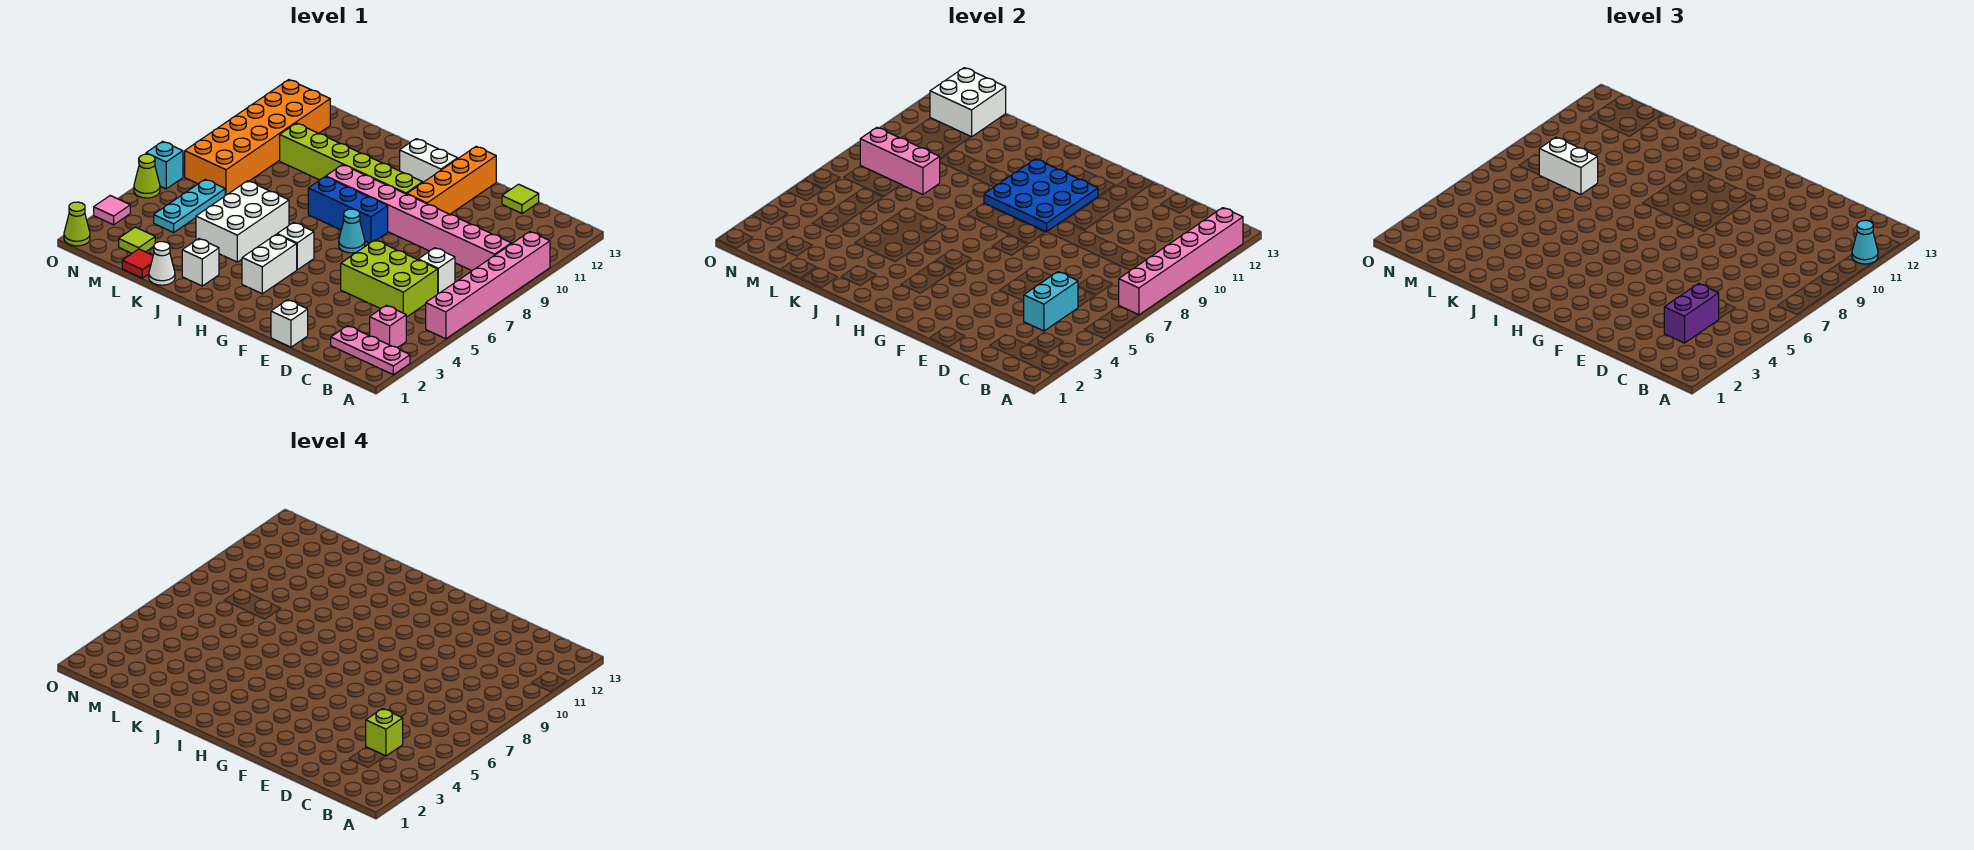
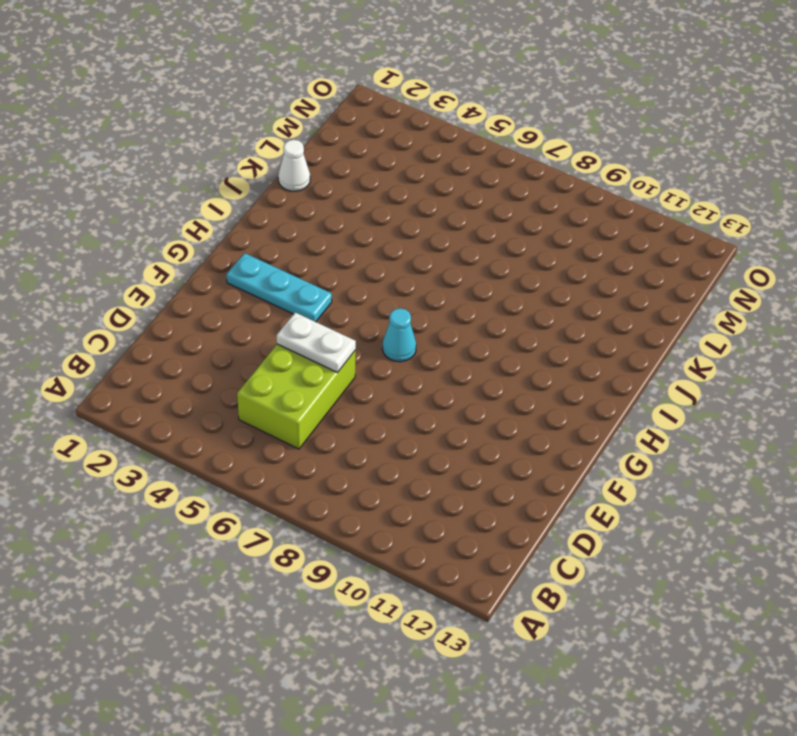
white 1x2 plate [277,313,356,373] -> none
cyan 1x3 plate [226,253,332,322] -> cyan 1x3 plate moved to [154,179,225,232]
none -> pink 1x3 plate [331,326,410,375]
none -> pink 1x6 brick [426,232,550,339]
none -> pink 1x1 brick [370,305,406,348]
none -> pink 1x8 brick [326,165,511,271]

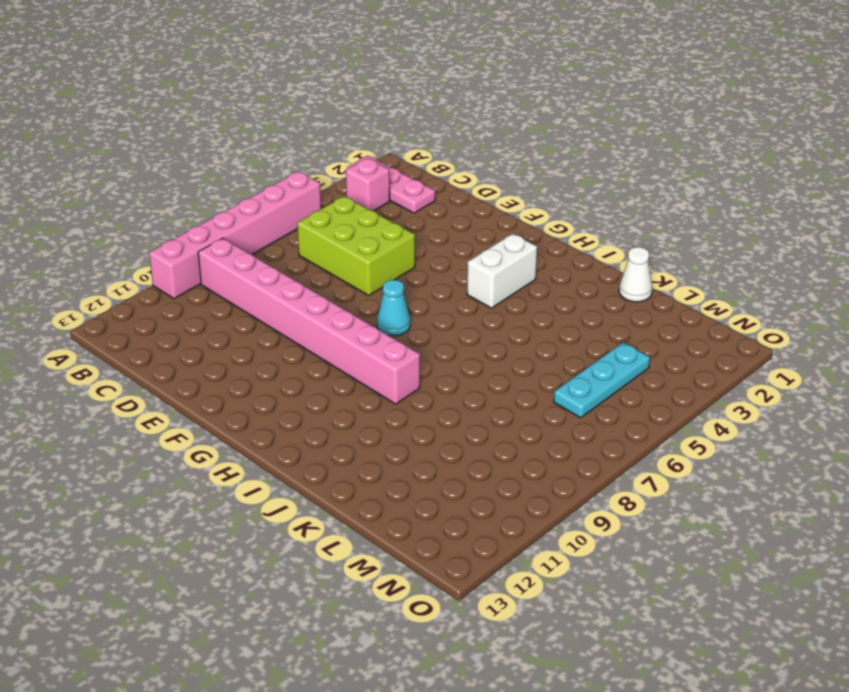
none -> white 1x1 brick [418,248,455,293]
none -> lime 1x1 tile [502,184,539,213]
none -> white 1x1 brick [271,300,308,347]
none -> orange 1x4 brick [407,146,496,214]

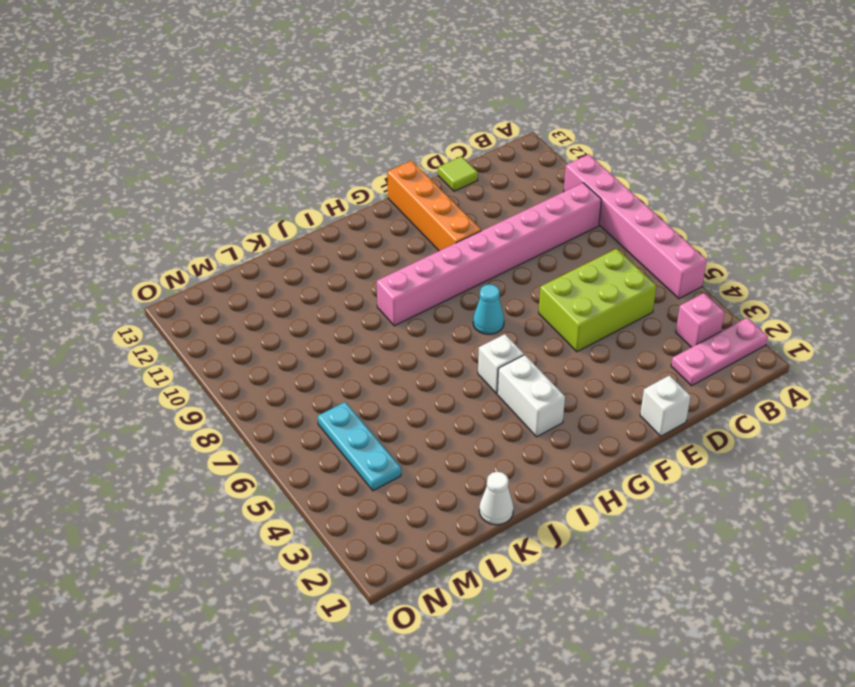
none -> white 1x1 brick [418,248,455,293]
none -> blue 1x3 brick [308,177,388,243]
none -> lime 1x6 brick [280,123,423,194]
none -> white 1x2 brick [400,139,458,182]

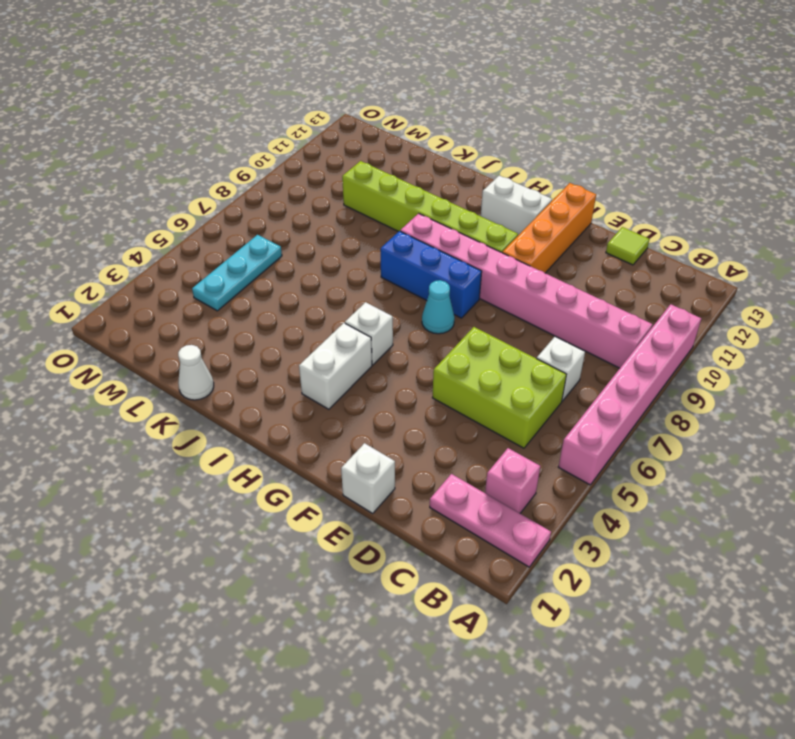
none -> white 1x1 brick [182,239,219,286]
none -> white 2x3 brick [196,181,289,262]
none -> red 1x1 tile [122,249,153,278]
none -> lime 1x1 tile [119,227,155,253]

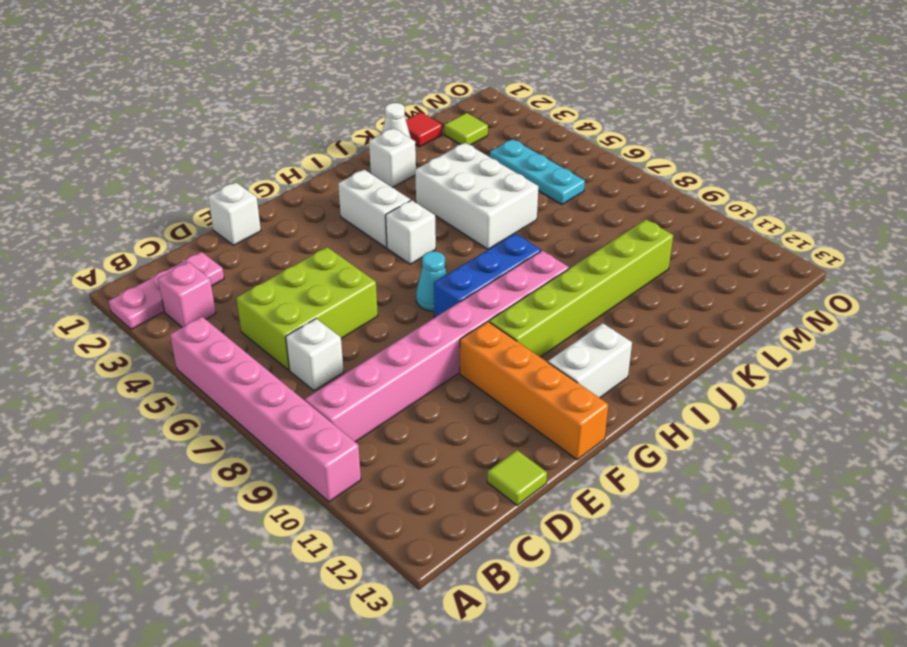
none -> orange 2x6 brick [185,80,331,195]
none -> lime 1x1 cone [64,202,90,246]
none -> pink 1x1 tile [94,196,130,225]
none -> lime 1x1 cone [134,154,160,198]

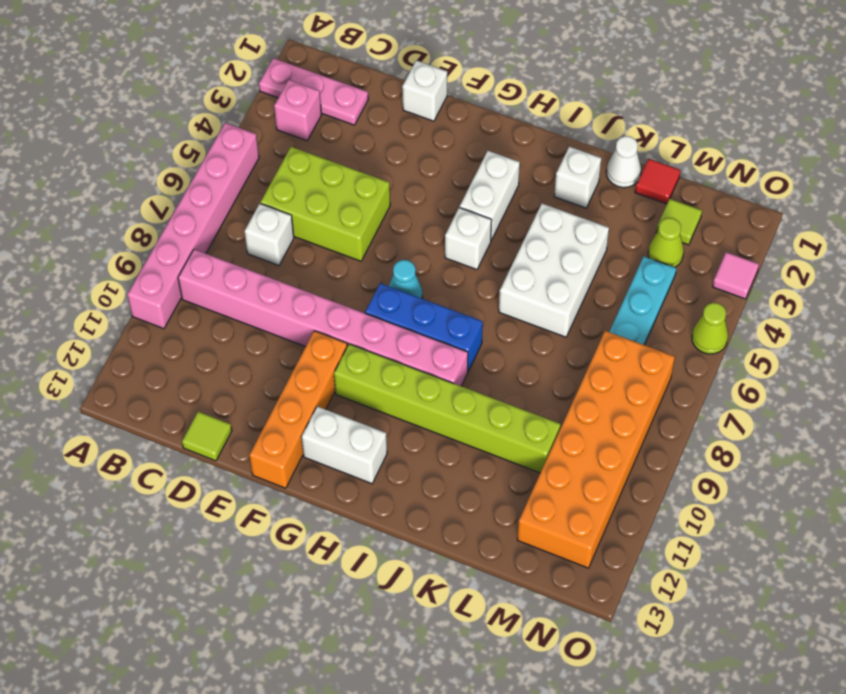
lime 1x1 cone [648,218,684,267] -> lime 1x1 cone moved to [64,202,90,246]
none -> cyan 1x1 brick [146,141,183,189]
none -> pink 1x6 brick [1119,208,1243,315]
none -> cyan 1x2 brick [1024,272,1078,331]
none -> blue 3x3 plate [984,159,1098,232]

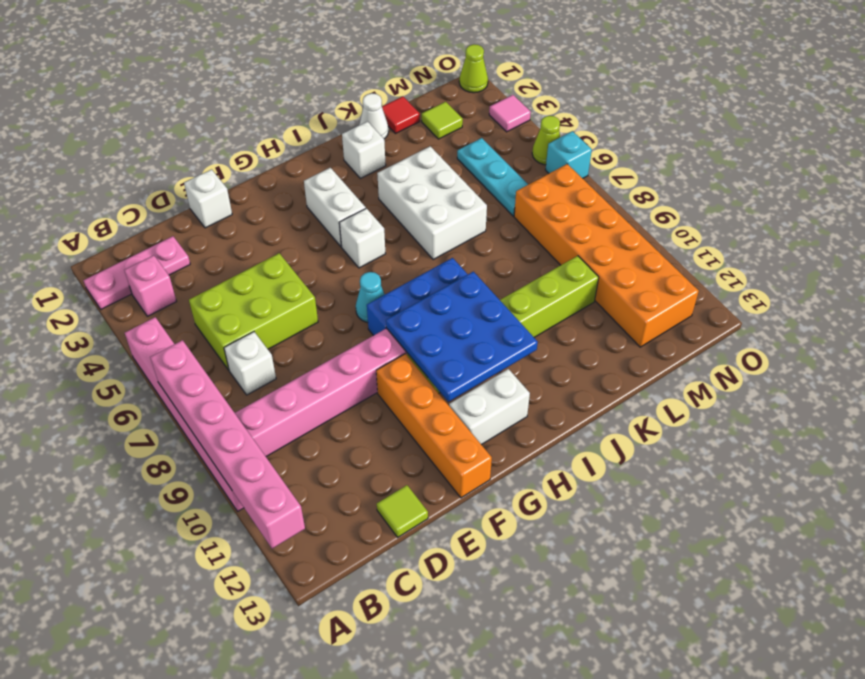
none -> cyan 1x2 brick [1024,272,1078,331]
none -> pink 1x3 brick [860,128,940,195]
none -> white 2x2 brick [930,68,1006,137]
none -> cyan 1x1 cone [1852,220,1878,264]

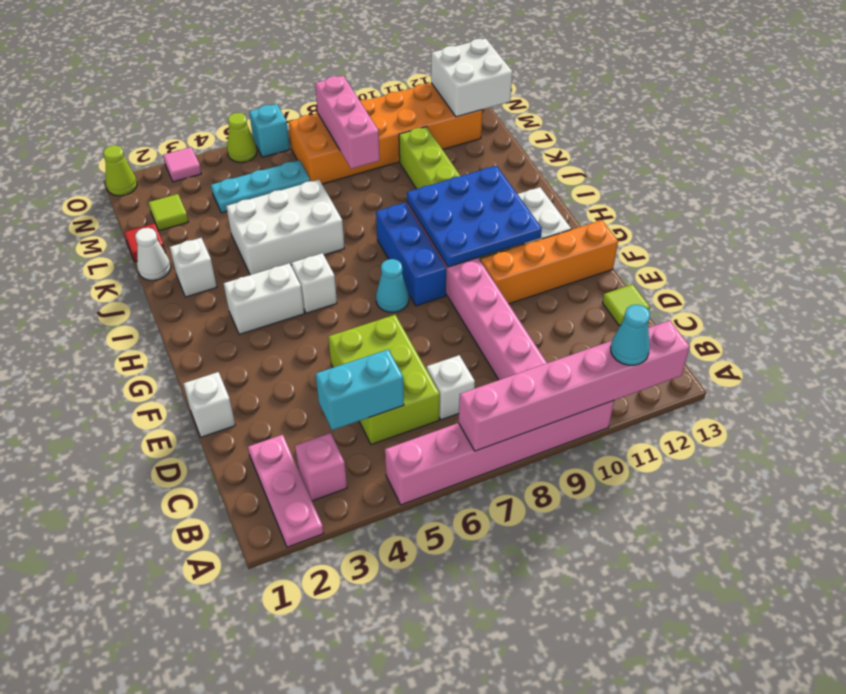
none -> purple 1x2 brick [1664,284,1719,343]
none -> white 1x2 brick [1539,137,1598,195]
none -> lime 1x1 brick [366,709,403,756]

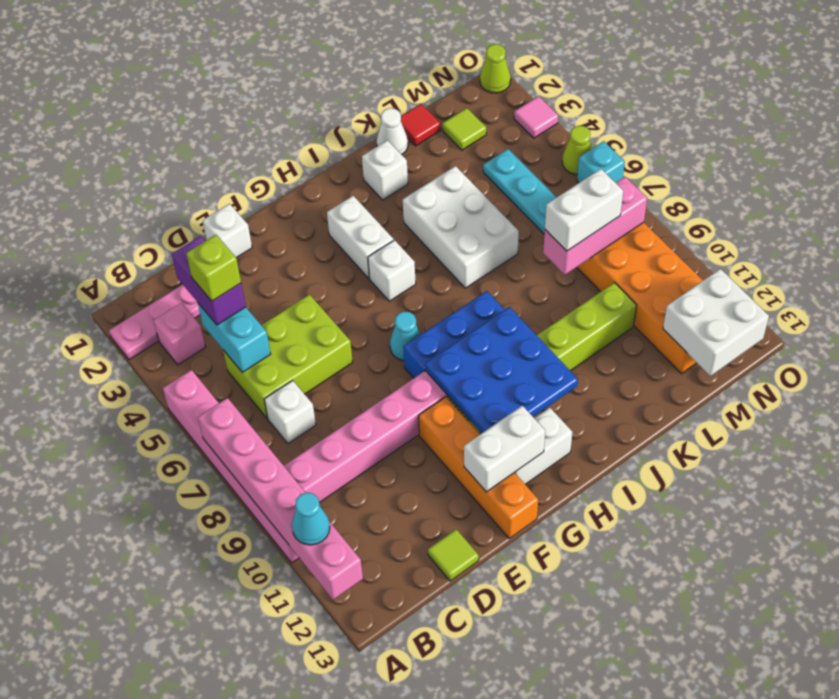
white 1x2 brick [464,406,545,492] -> none

